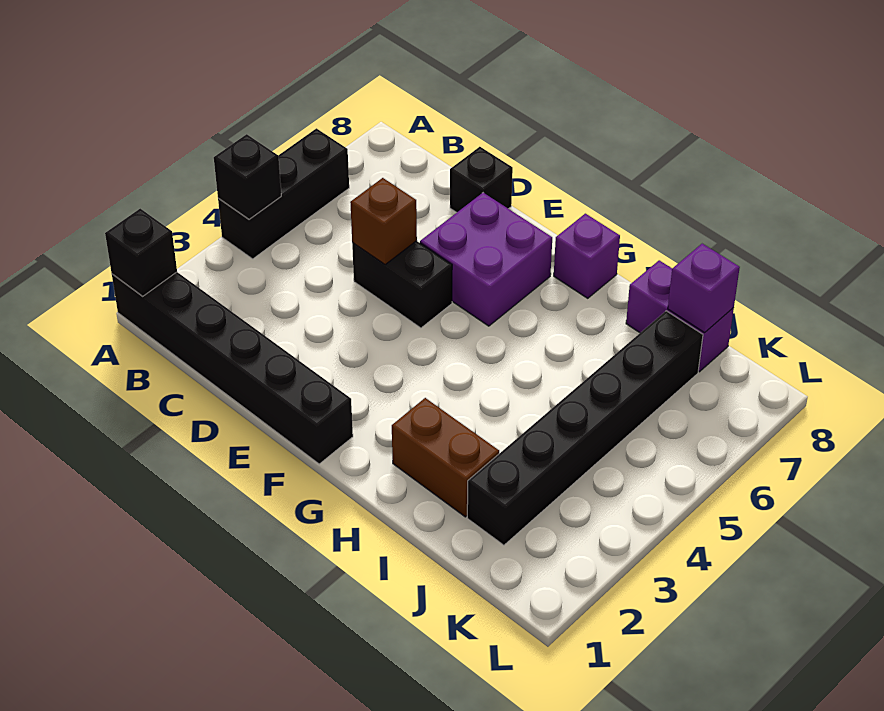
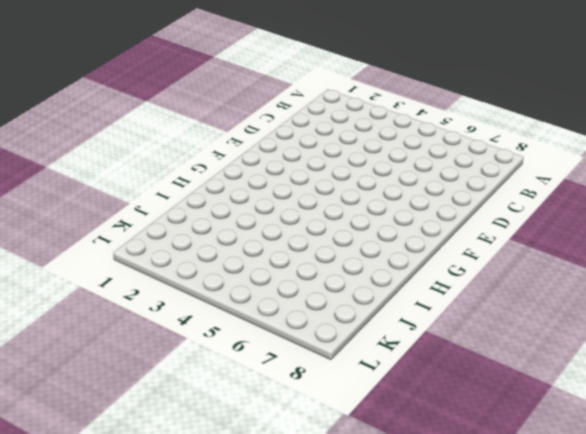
none -> black 1x6 brick [112,272,353,464]
none -> black 1x3 brick [218,128,349,259]
none -> black 1x2 brick [352,241,452,328]

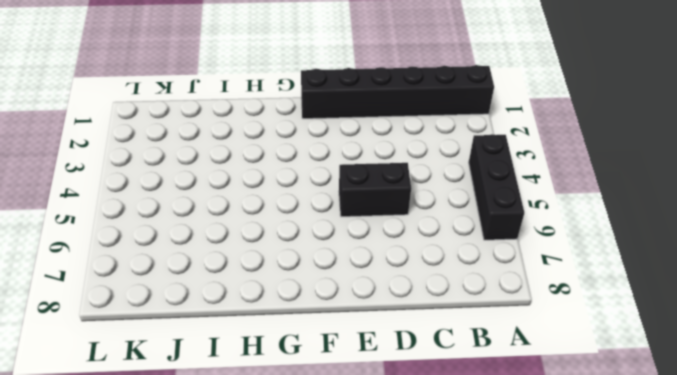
none -> black 1x1 brick [450,147,513,213]
none -> purple 2x2 brick [420,193,552,326]
none -> purple 1x1 brick [554,214,620,298]

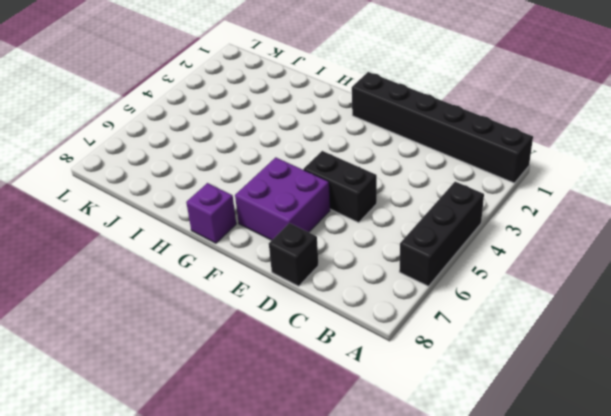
none -> brown 1x2 brick [392,398,499,517]
none -> purple 1x2 brick [626,260,734,372]
none -> black 1x6 brick [467,311,703,545]

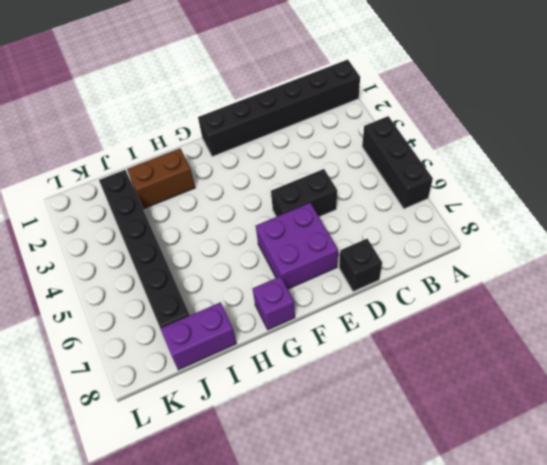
none -> black 1x1 brick [105,209,177,296]
none -> black 1x1 brick [214,134,281,219]
none -> brown 1x1 brick [350,178,417,264]

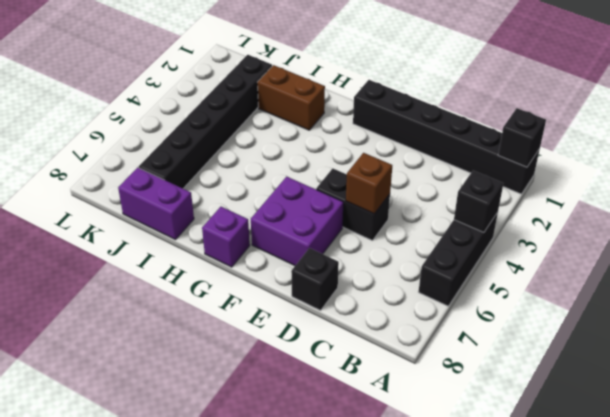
none -> purple 1x1 brick [668,244,740,333]

